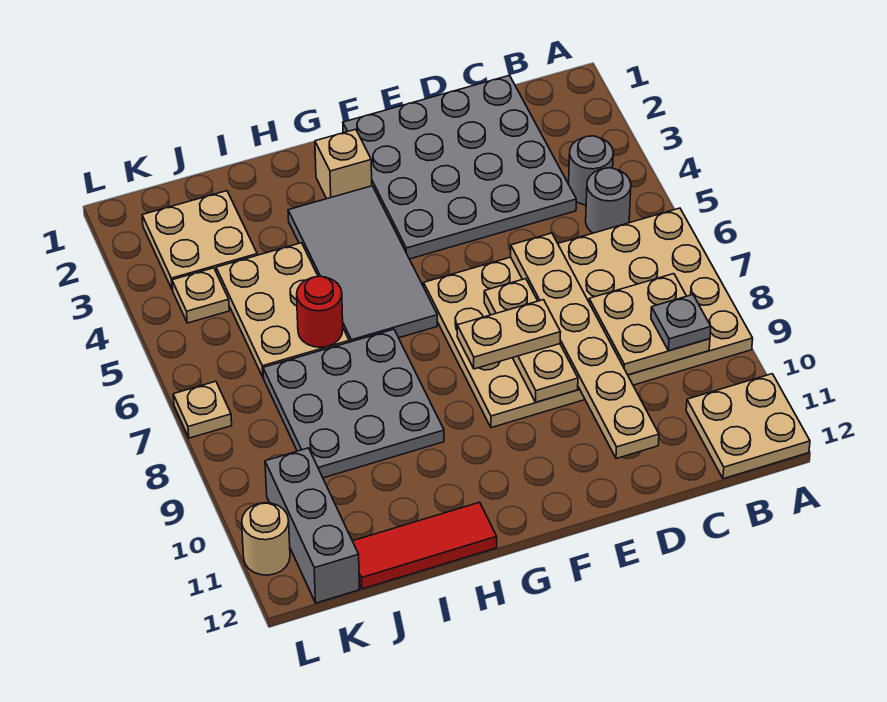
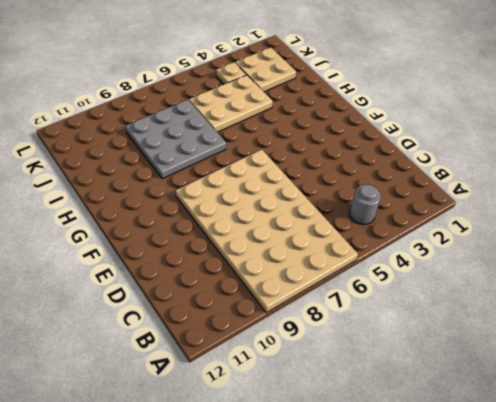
none -> tan 2x2 plate [686,374,810,479]
none -> grey 1x1 round brick [586,168,631,233]
none -> grey 4x4 plate [343,75,576,259]

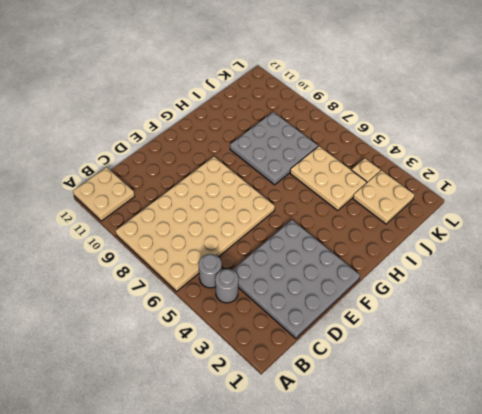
none -> tan 1x1 brick [315,129,372,199]
none -> grey 2x4 tile [288,186,437,342]
none -> red 1x3 tile [353,502,497,589]

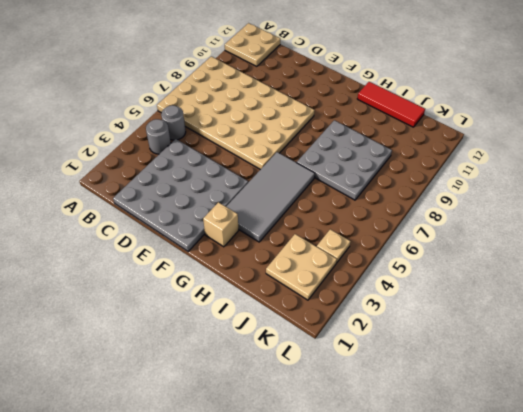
none -> tan 2x3 plate [216,243,349,377]
none -> grey 1x3 brick [265,448,359,603]
none -> tan 1x1 plate [173,381,232,438]

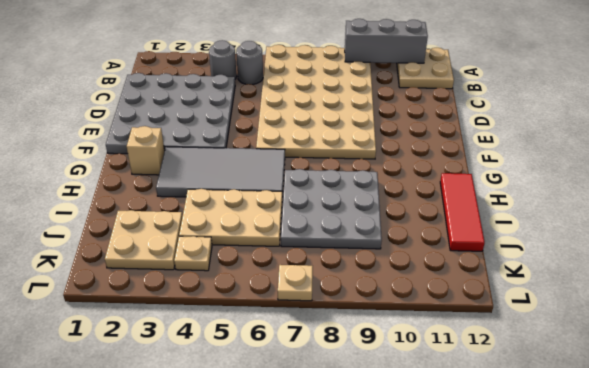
grey 1x3 brick [345,19,428,63] -> grey 1x3 brick moved to [265,448,359,603]
none -> tan 1x1 round brick [242,503,290,575]
none -> tan 2x2 plate [589,274,710,375]
none -> tan 1x6 plate [511,233,659,459]

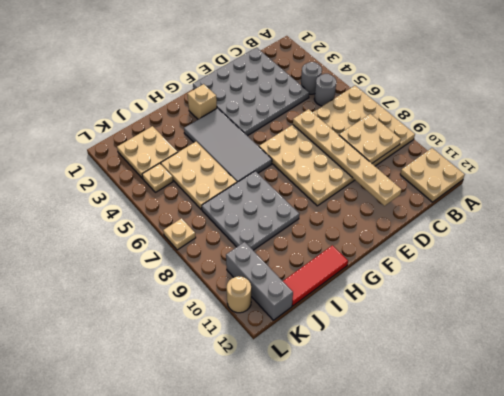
none -> tan 1x3 plate [484,279,578,402]
none -> red 1x1 round brick [297,276,343,347]
none -> grey 1x1 plate [651,295,711,351]

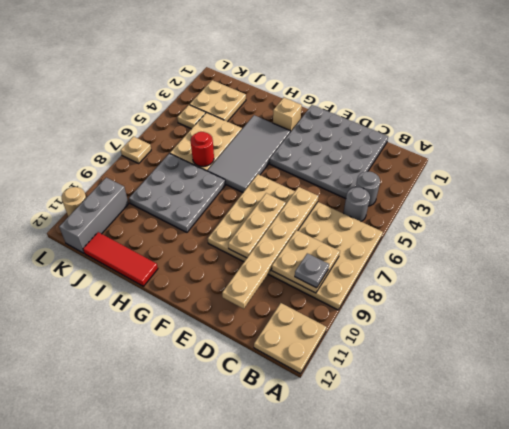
none -> tan 1x2 plate [457,300,561,369]

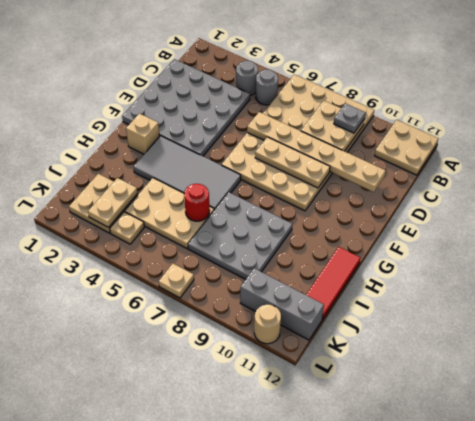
tan 1x2 plate [88,178,138,228] -> tan 1x2 plate moved to [457,300,561,369]

